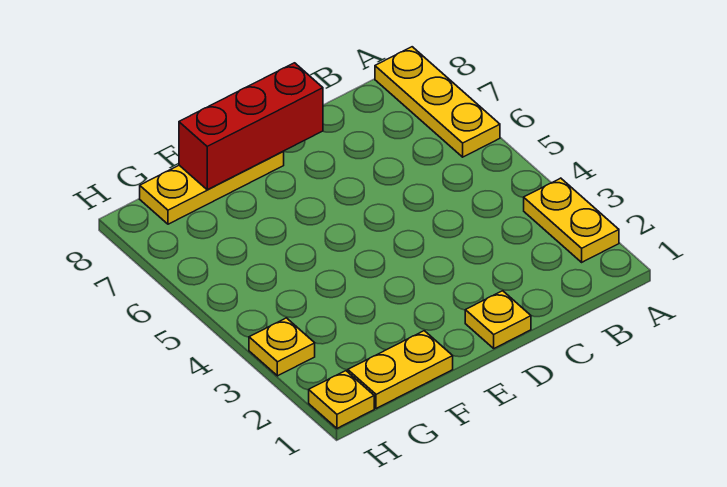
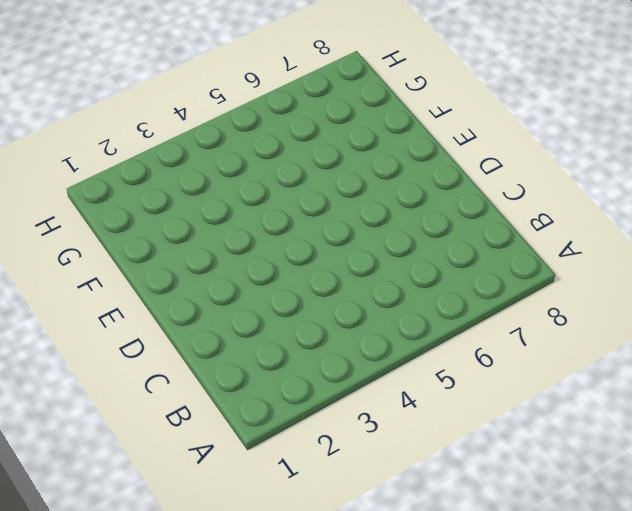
none -> yellow 1x2 plate [524,178,619,262]
none -> yellow 1x3 plate [375,47,500,157]

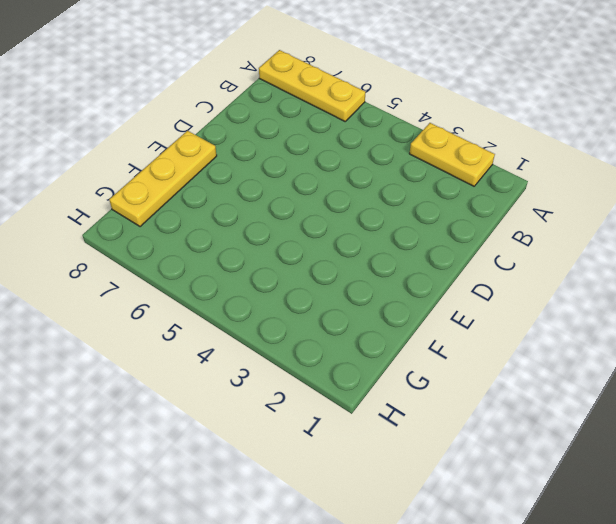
none -> yellow 1x1 plate [465,291,531,348]
none -> yellow 1x2 plate [348,331,453,409]

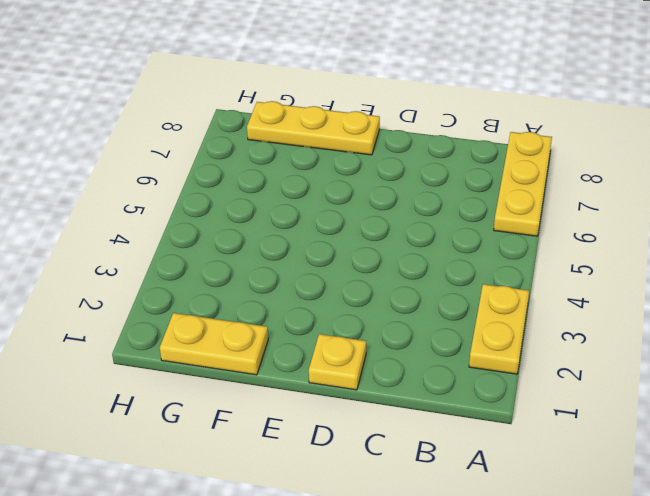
none -> yellow 1x1 plate [309,371,374,428]
none -> yellow 1x1 plate [249,318,315,376]

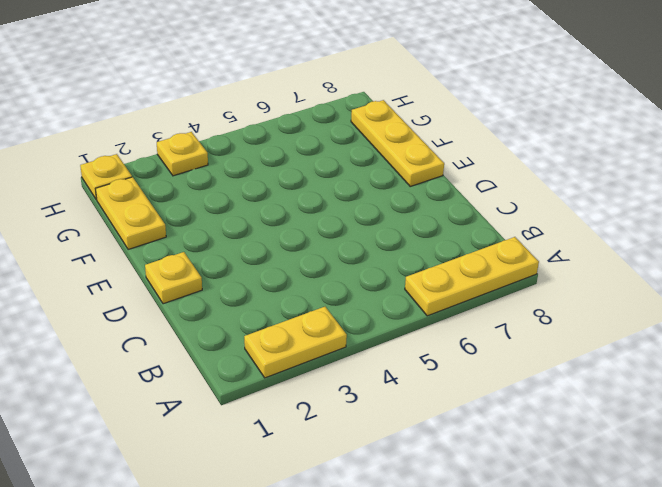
none -> red 1x3 brick [179,63,323,190]

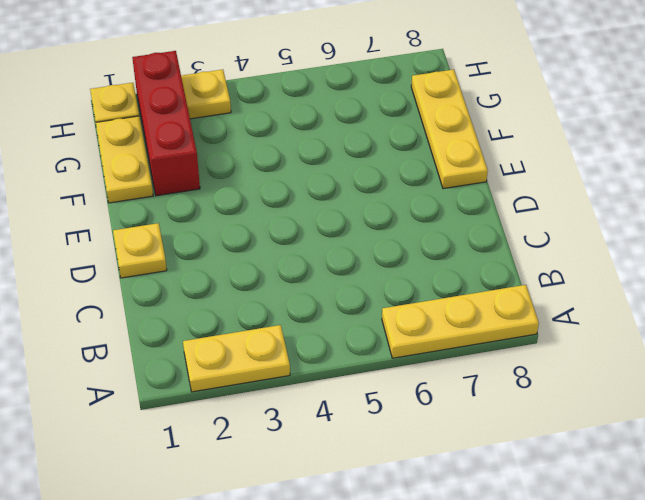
red 1x3 brick [132,51,200,196] -> red 1x3 brick moved to [179,63,323,190]

